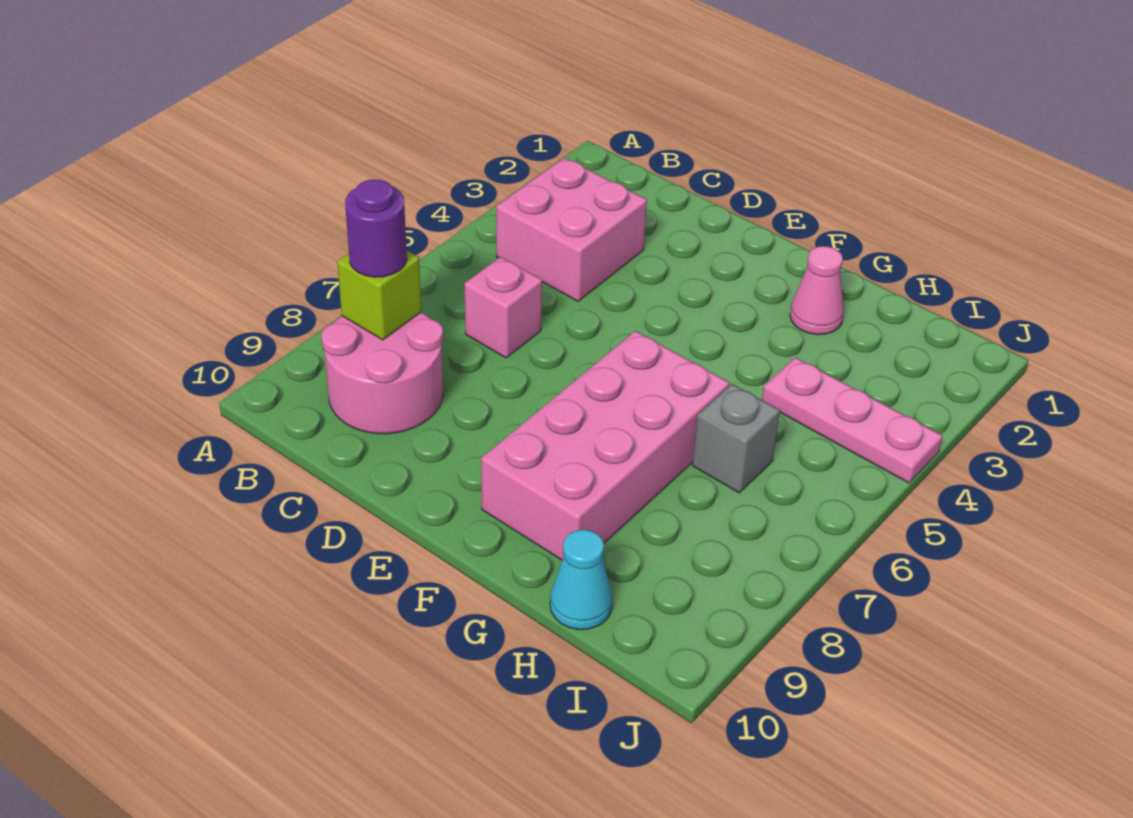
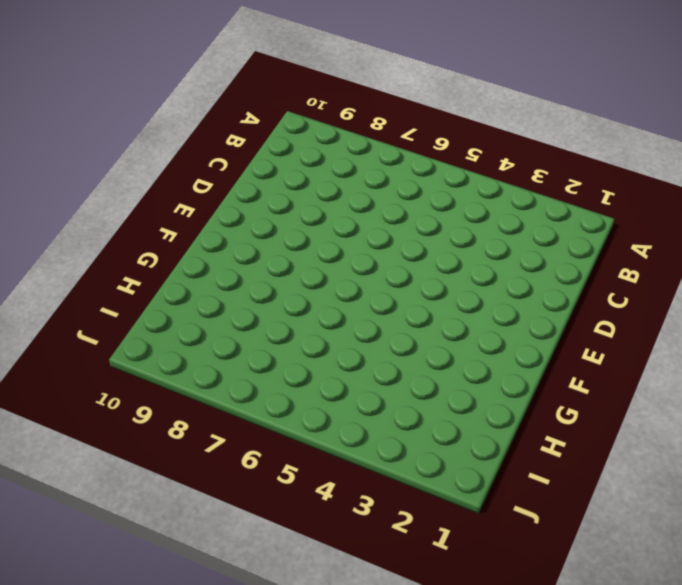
none -> pink 2x2 brick [496,158,647,301]
none -> pink 2x2 round brick [321,312,443,434]

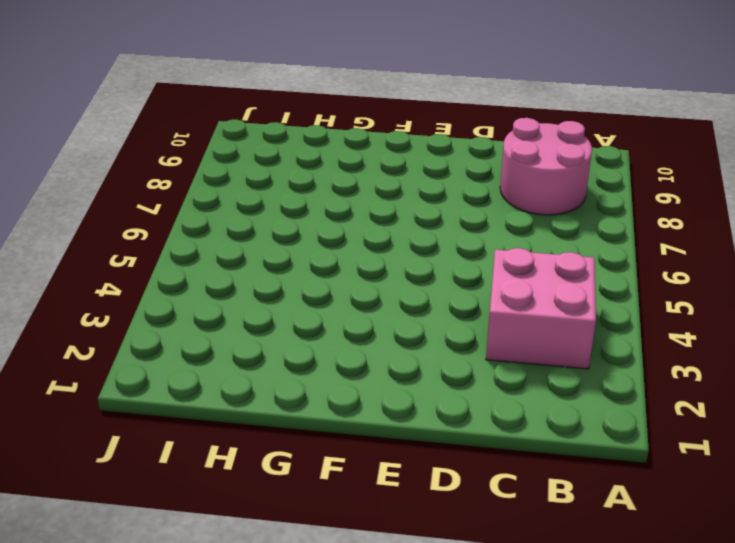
none -> pink 1x1 brick [465,257,542,358]
none -> pink 2x4 brick [481,331,729,560]

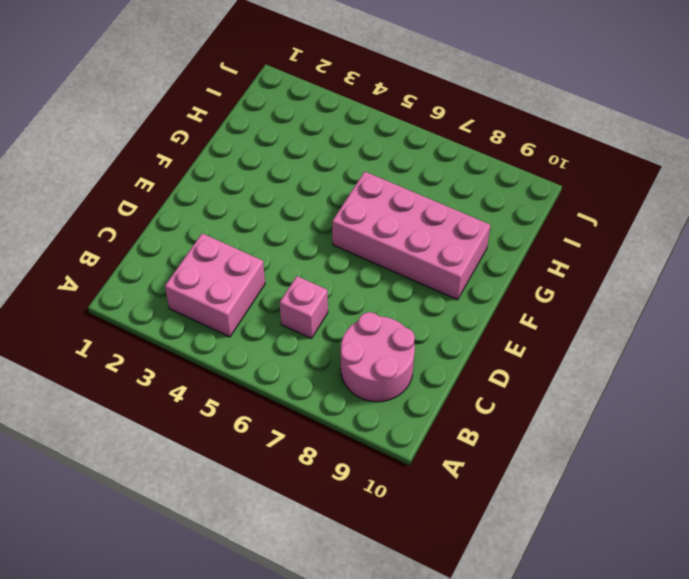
none -> pink 1x1 cone [790,246,844,335]
none -> pink 1x3 plate [762,357,943,483]

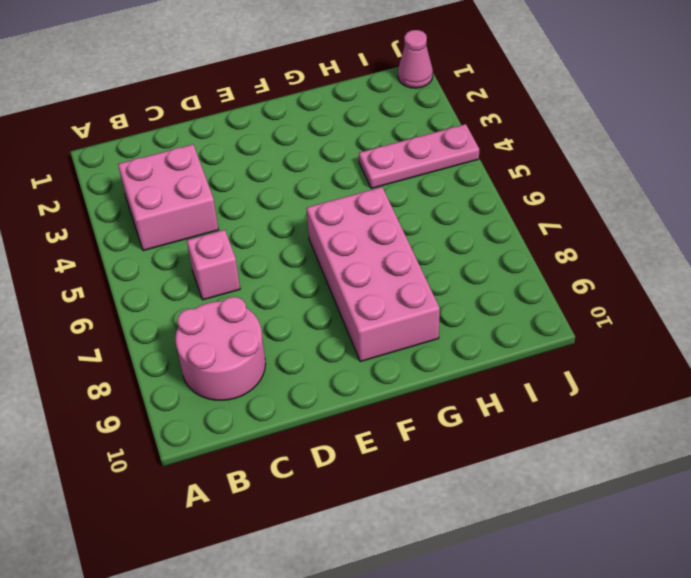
pink 1x1 cone [398,30,433,88] -> pink 1x1 cone moved to [790,246,844,335]
none -> grey 1x1 brick [692,384,780,493]
none -> cyan 1x1 cone [550,530,613,630]

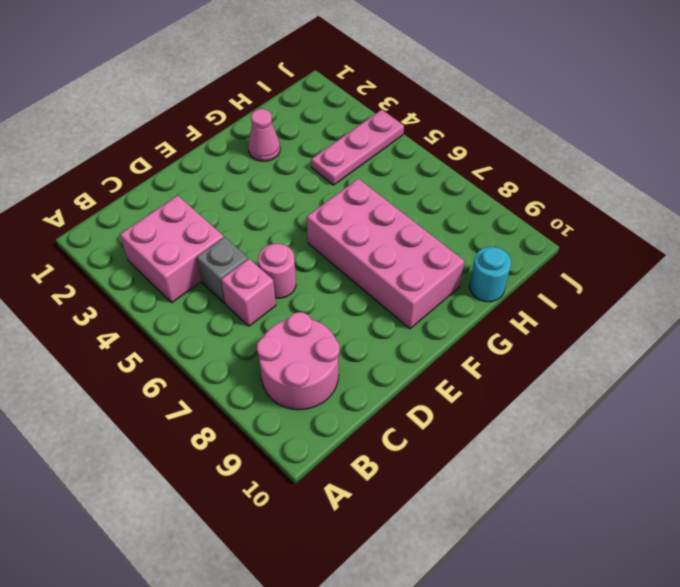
grey 1x1 brick [197,237,248,304] -> grey 1x1 brick moved to [692,384,780,493]
pink 1x1 round brick [258,244,296,298] -> none
cyan 1x1 round brick [470,247,511,302] -> cyan 1x1 cone [550,530,613,630]
none -> lime 1x1 brick [337,251,421,340]
none -> purple 1x1 round brick [345,180,407,277]

